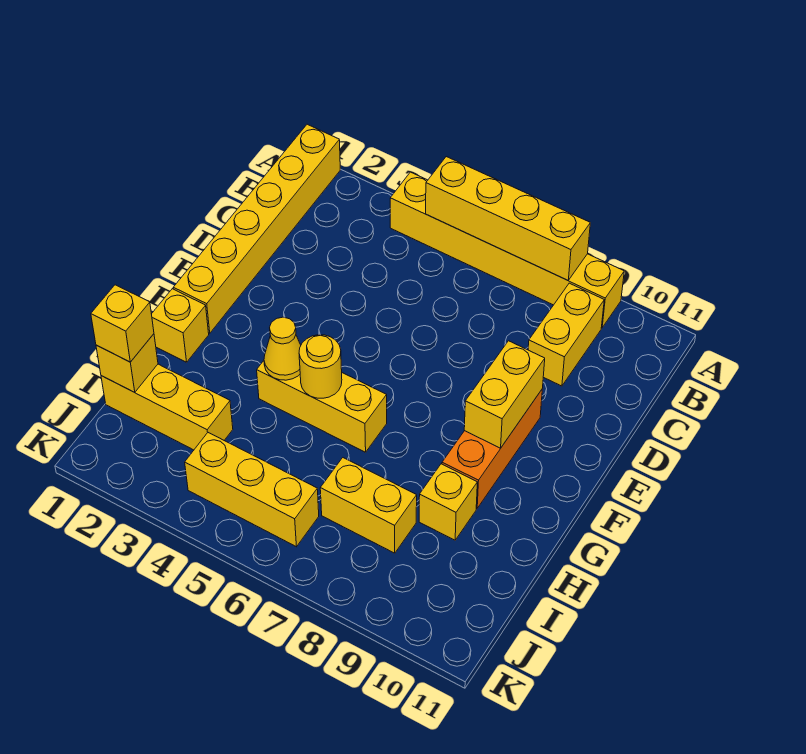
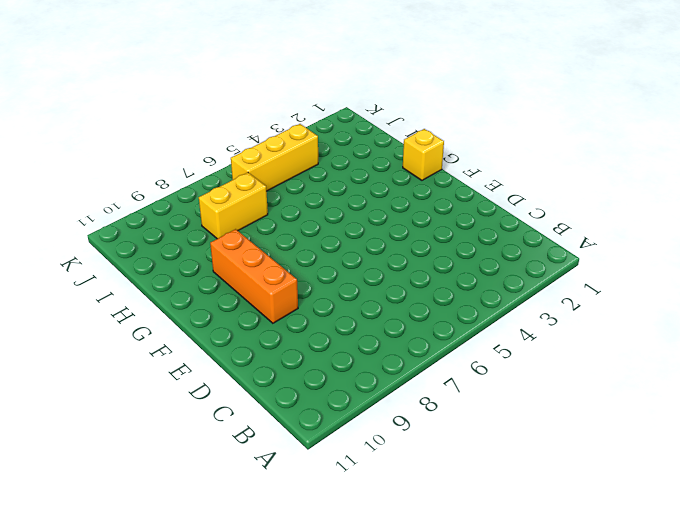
none -> yellow 1x6 brick [173,124,340,333]
none -> yellow 1x6 brick [390,172,624,328]
none -> yellow 1x2 brick [528,283,604,386]

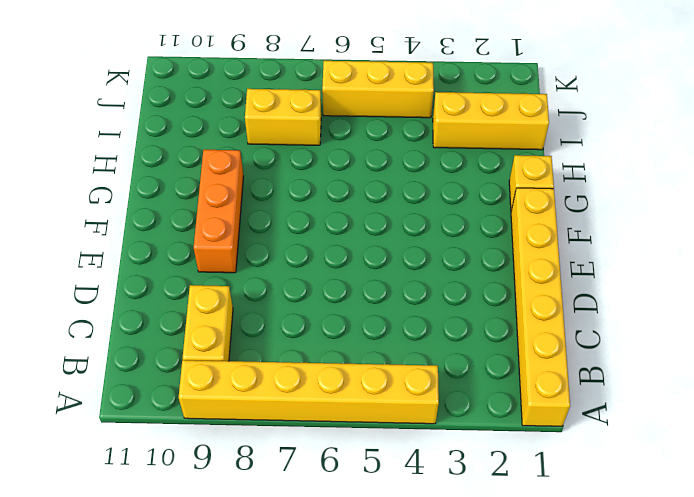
none -> yellow 1x3 brick [257,361,387,452]
none -> yellow 1x1 brick [419,464,477,540]
none -> yellow 1x4 brick [426,157,590,280]

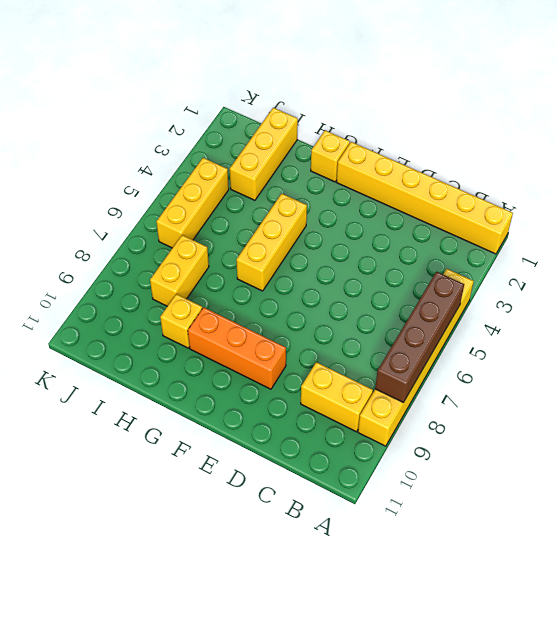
brown 1x4 brick [375,272,464,403] -> yellow 1x4 brick [426,157,590,280]
none -> yellow 1x2 brick [464,341,545,448]
none -> yellow 1x1 cone [264,317,301,380]
none -> yellow 1x1 round brick [299,335,342,398]

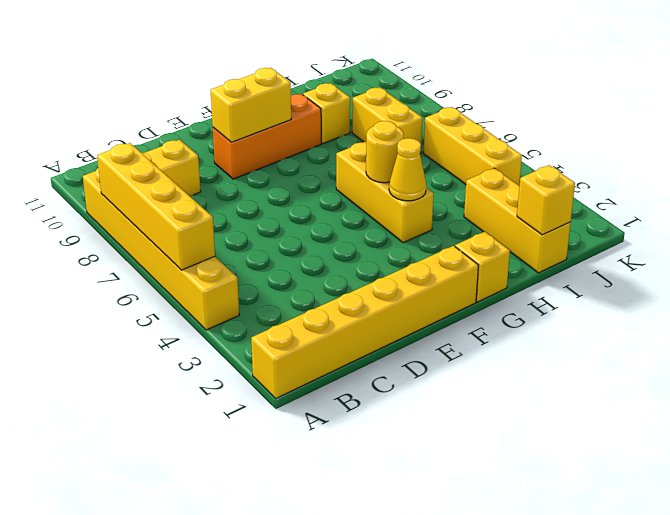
none -> yellow 1x1 brick [91,285,154,362]

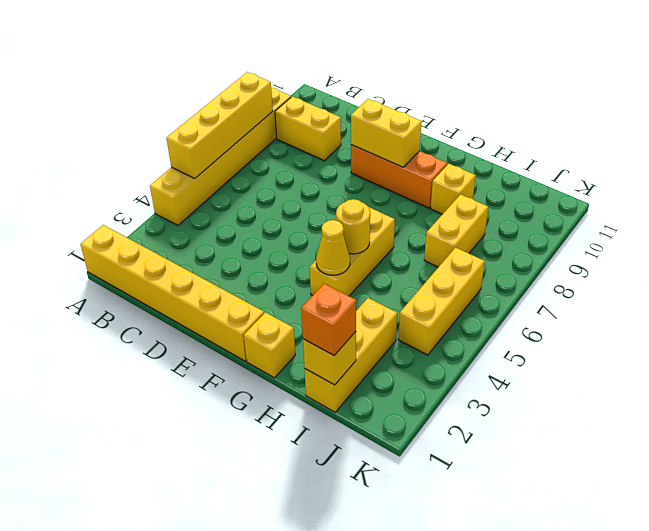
orange 1x1 brick [301,284,356,355] -> yellow 1x1 brick [91,285,154,362]

